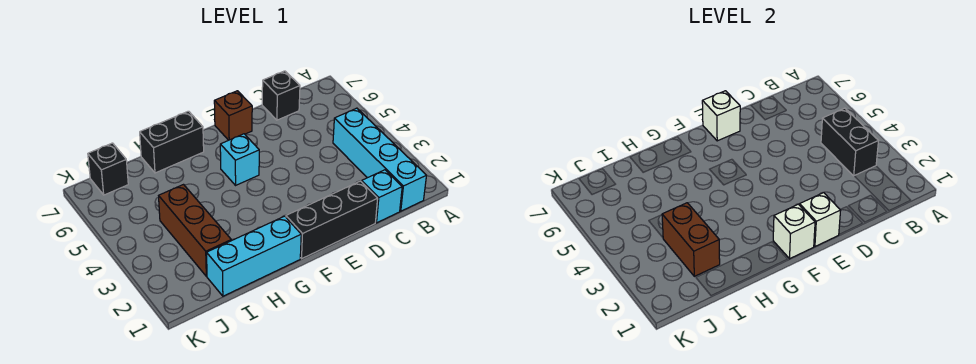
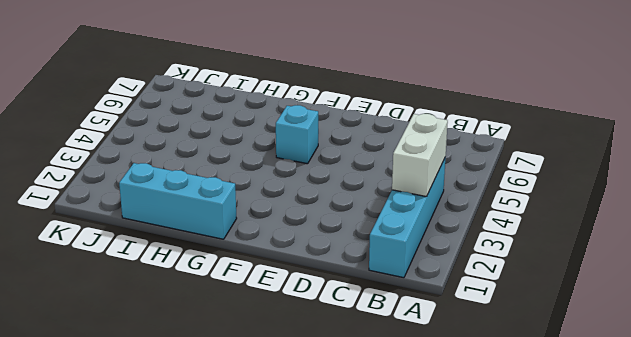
white 1x2 brick [392,114,448,197] -> black 1x2 brick [821,108,878,176]
none -> cyan 1x1 brick [362,170,402,223]
none -> black 1x1 brick [262,71,300,120]
none -> black 1x3 brick [286,181,378,259]

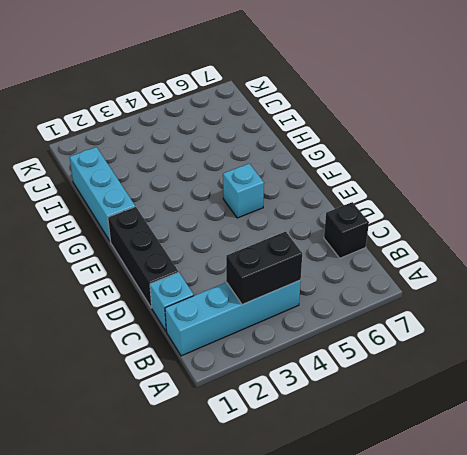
none -> brown 1x1 brick [214,91,252,140]
none -> black 1x2 brick [140,111,204,173]
none -> brown 1x3 brick [159,185,231,276]

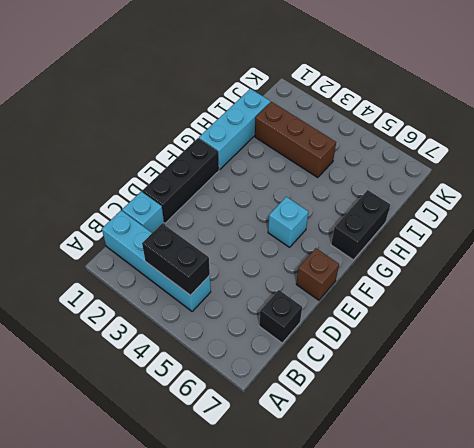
none -> black 1x1 brick [88,143,128,195]
none -> white 1x1 brick [800,193,841,246]
none -> white 1x1 brick [702,91,740,141]

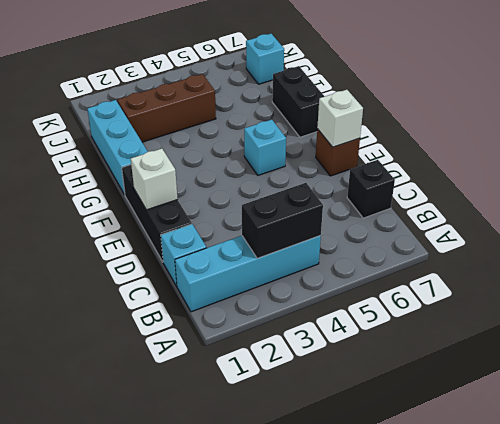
cyan 1x1 brick [246,34,284,84] -> black 1x1 brick [88,143,128,195]
none -> white 1x1 brick [773,204,815,259]
none -> brown 1x2 brick [662,203,720,276]

